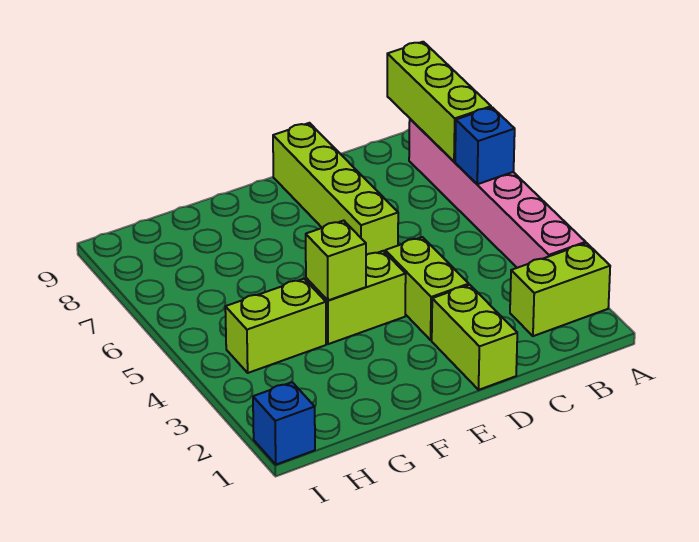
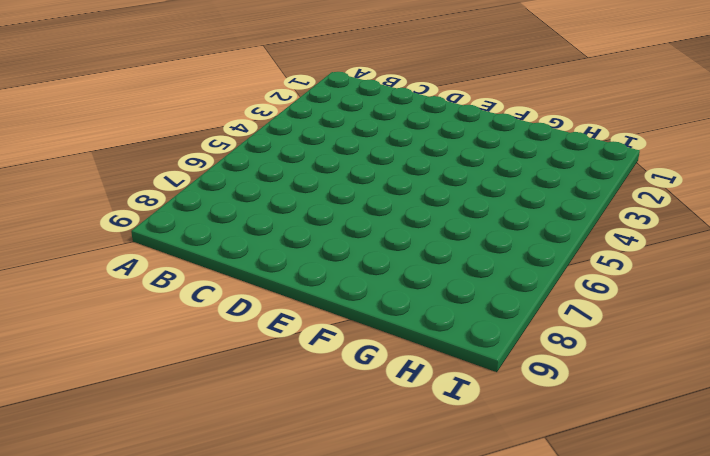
none -> lime 1x2 brick [510,243,610,336]
none -> pink 1x6 brick [409,119,586,268]

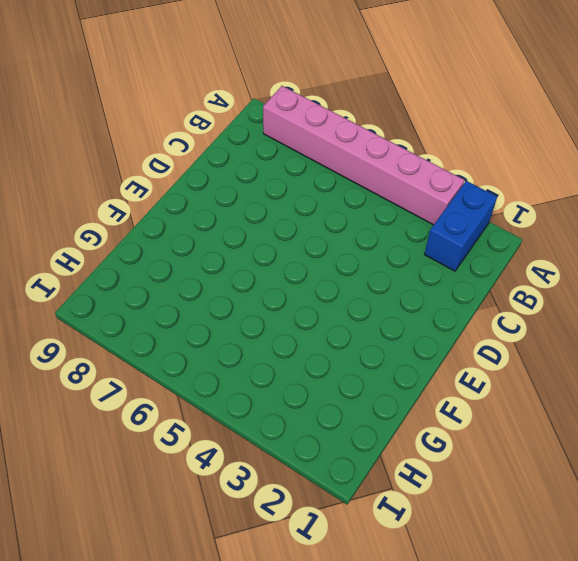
blue 1x2 brick [424,181,497,271] -> lime 1x2 brick [510,243,610,336]
none -> lime 1x2 brick [432,285,517,390]
none -> lime 1x2 brick [385,237,469,340]

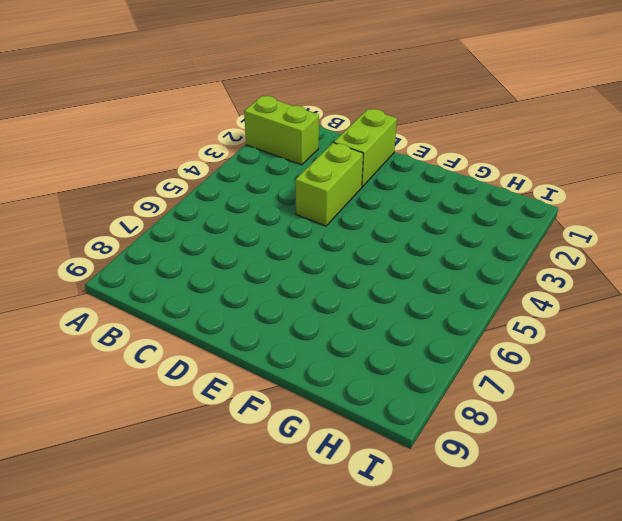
none -> pink 1x6 brick [409,119,586,268]
none -> lime 1x4 brick [273,123,398,255]

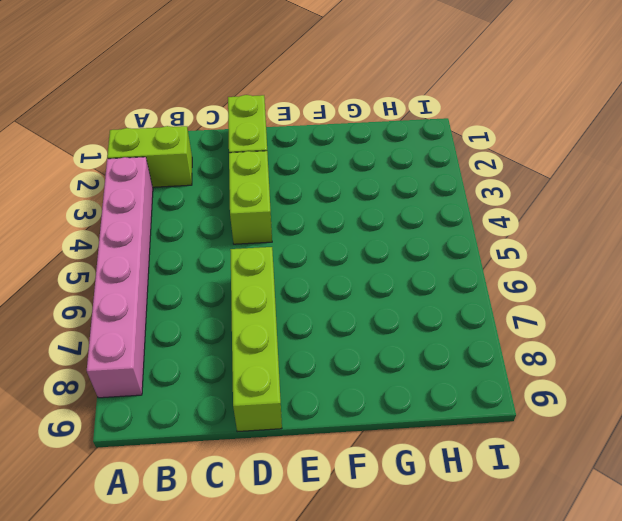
none -> lime 1x2 brick [306,251,406,344]
none -> lime 1x2 brick [225,279,326,373]

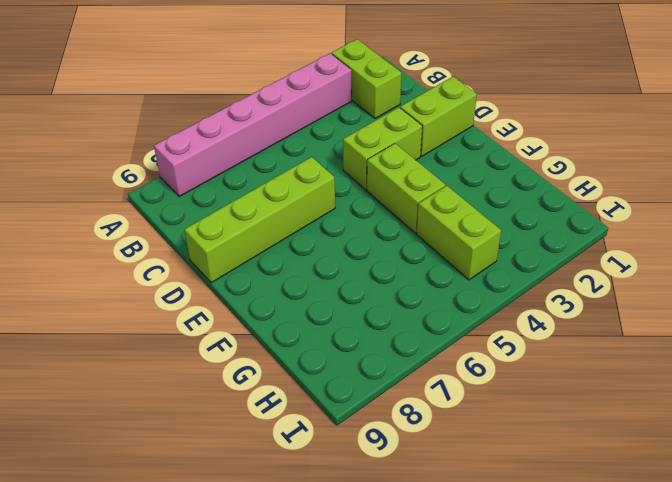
none -> blue 1x1 brick [253,382,315,465]
none -> blue 1x1 brick [455,107,515,184]

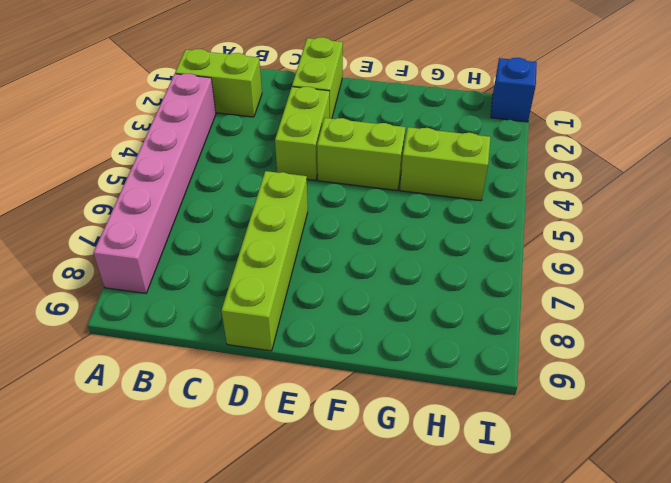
none -> blue 1x1 brick [455,107,515,184]
none -> lime 1x3 brick [387,42,491,162]

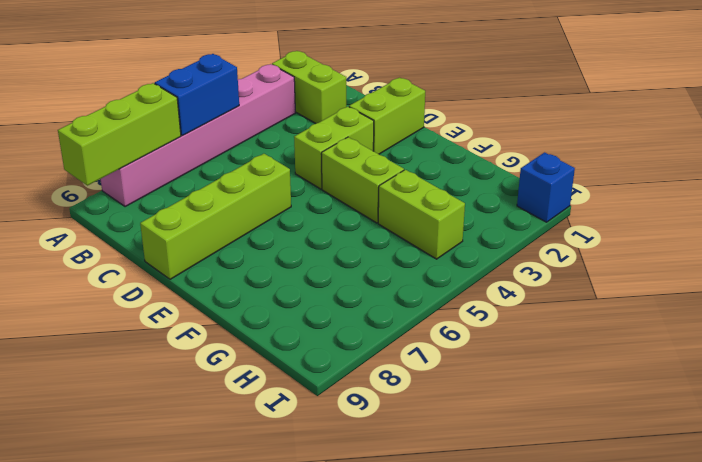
blue 1x2 brick [155,54,239,135] -> blue 1x1 brick [455,107,515,184]
none -> lime 1x1 brick [306,221,366,301]

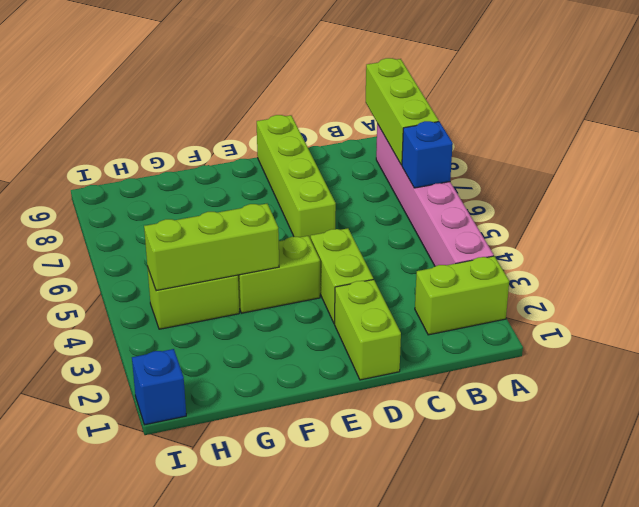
lime 1x3 brick [144,203,279,291] -> lime 1x1 brick [306,221,366,301]

